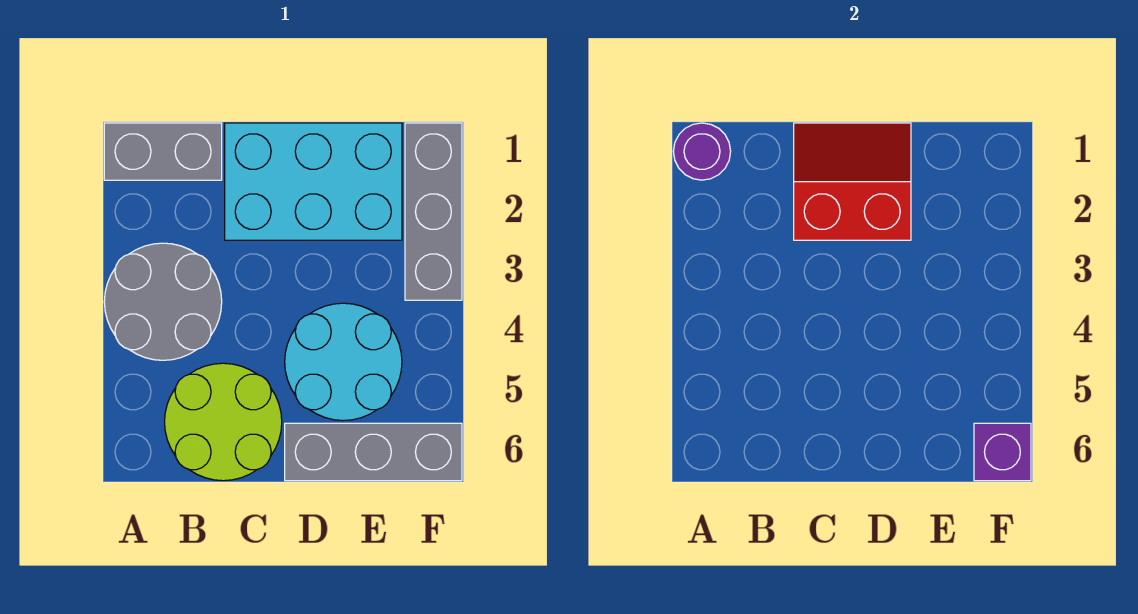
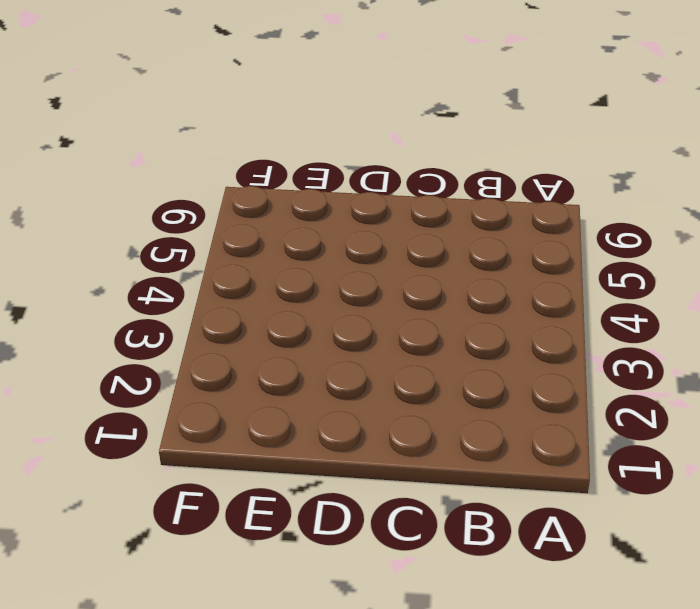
none -> grey 1x2 brick [104,123,222,180]
none -> grey 2x2 round brick [104,243,222,360]

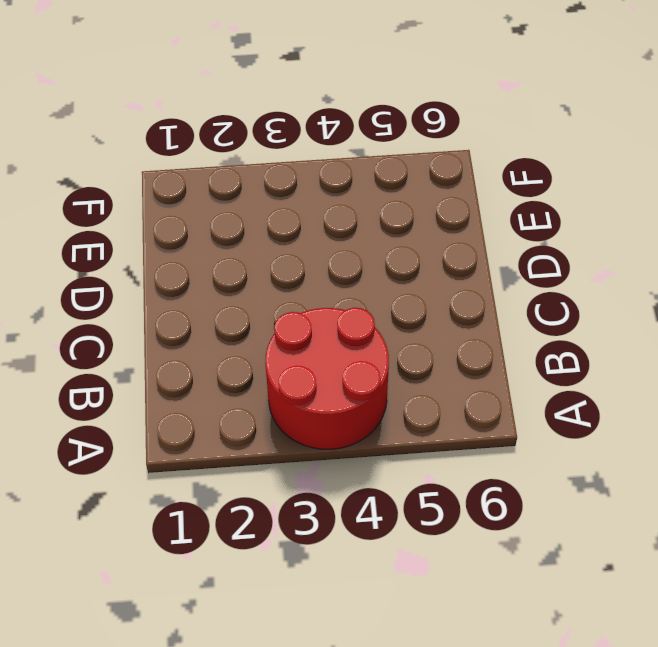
red 2x2 round brick [265,308,389,449] -> grey 2x2 round brick [104,243,222,360]
none -> grey 1x2 brick [104,123,222,180]
none -> lime 2x2 round brick [165,363,282,481]

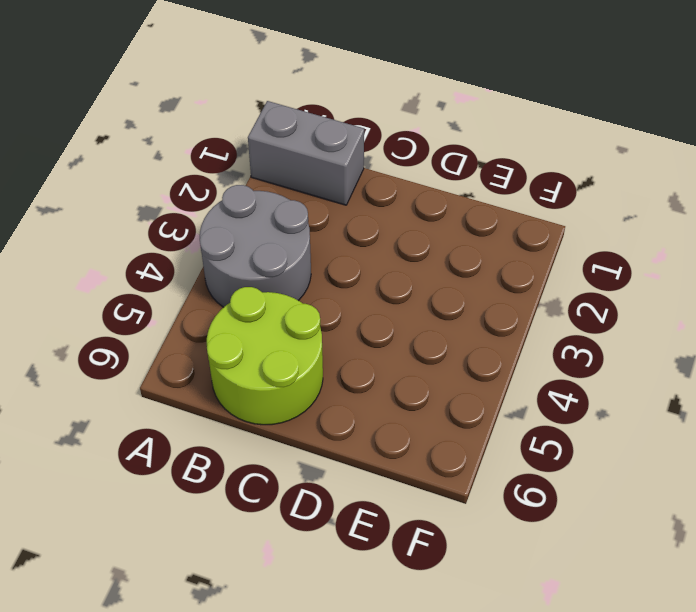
none -> cyan 2x3 brick [225,123,402,240]
none -> cyan 2x2 round brick [285,303,402,421]

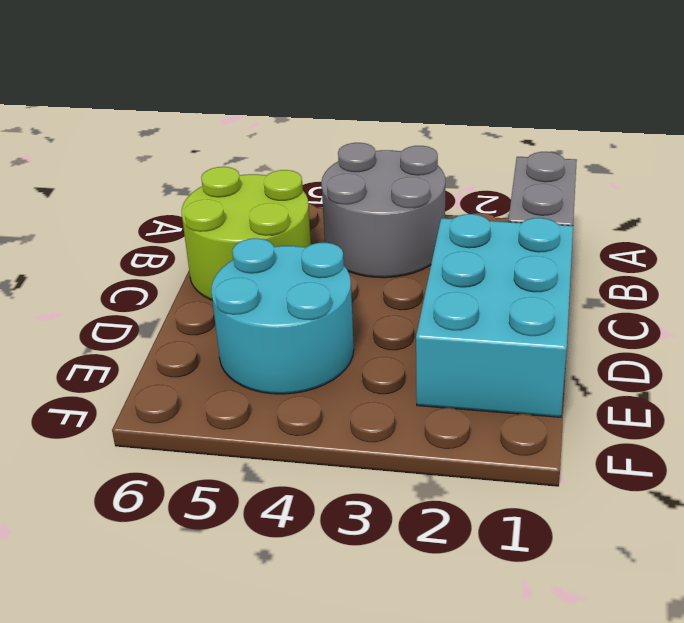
none -> grey 1x3 brick [285,423,462,481]
none -> grey 1x3 brick [405,123,462,300]

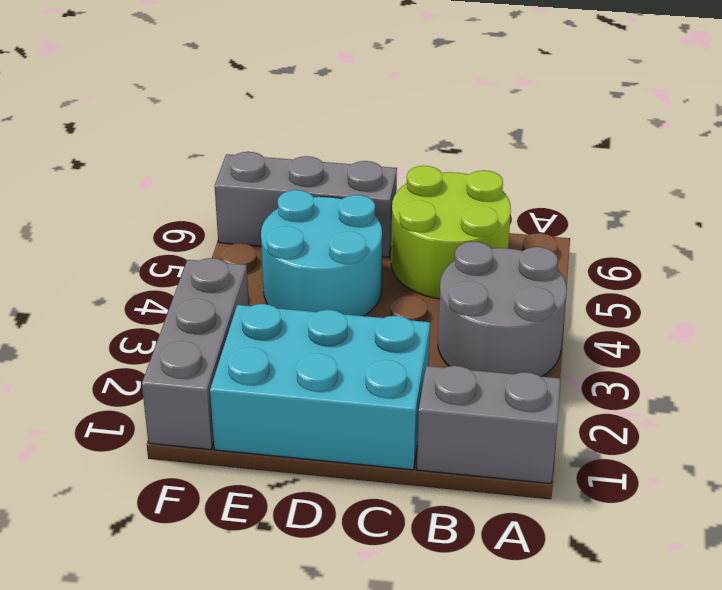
none -> purple 1x1 round brick [673,123,731,180]
none -> red 2x2 slope [794,123,911,240]

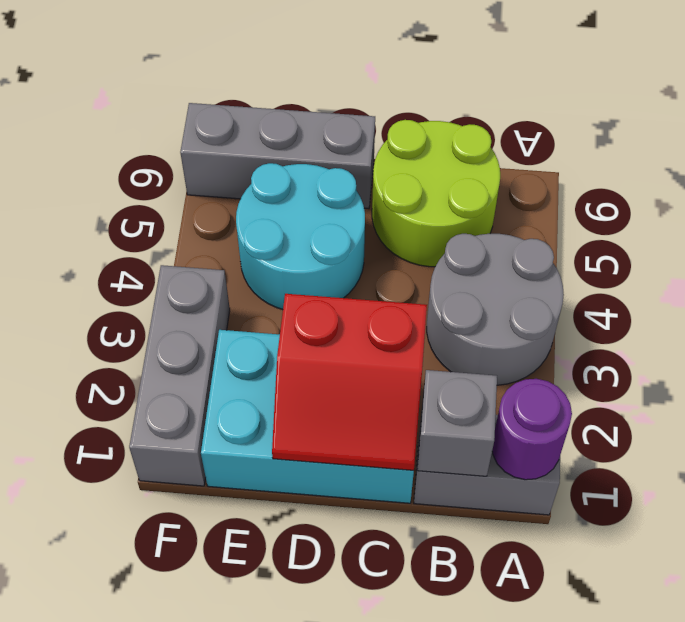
grey 1x1 brick [417,370,497,476] -> none
none -> purple 1x1 brick [974,423,1031,481]

